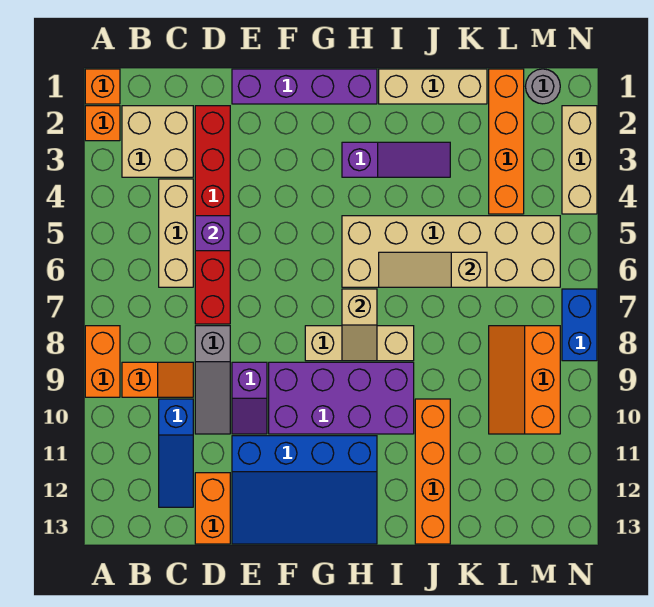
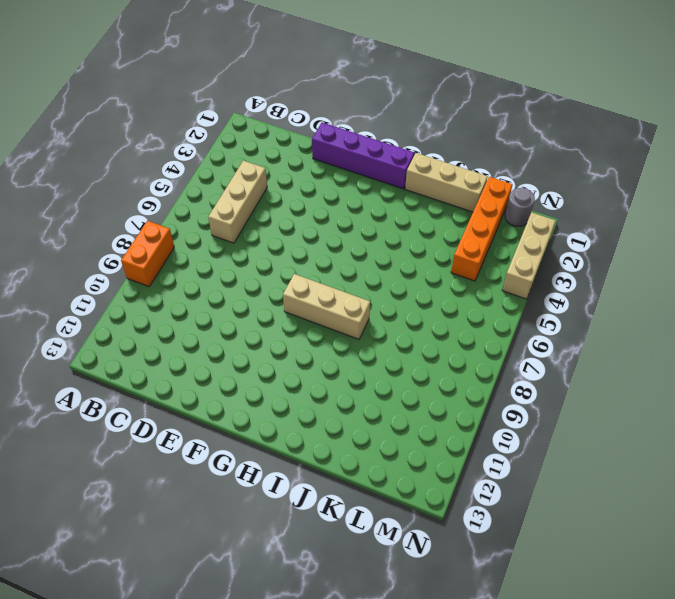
none -> orange 1x1 brick [85,69,120,104]
none -> orange 1x1 brick [85,106,120,141]
none -> tan 2x2 brick [122,106,193,177]

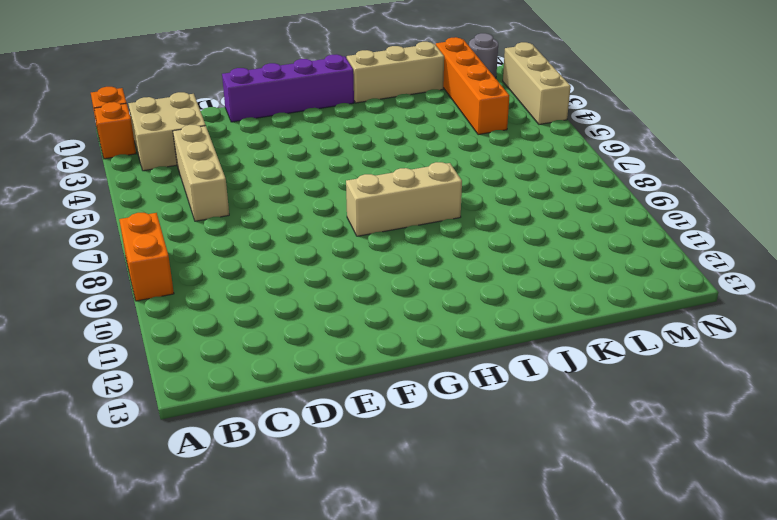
none -> orange 1x2 slope [122,362,193,397]
none -> blue 1x3 slope [159,399,193,507]
none -> red 1x6 brick [195,106,230,324]

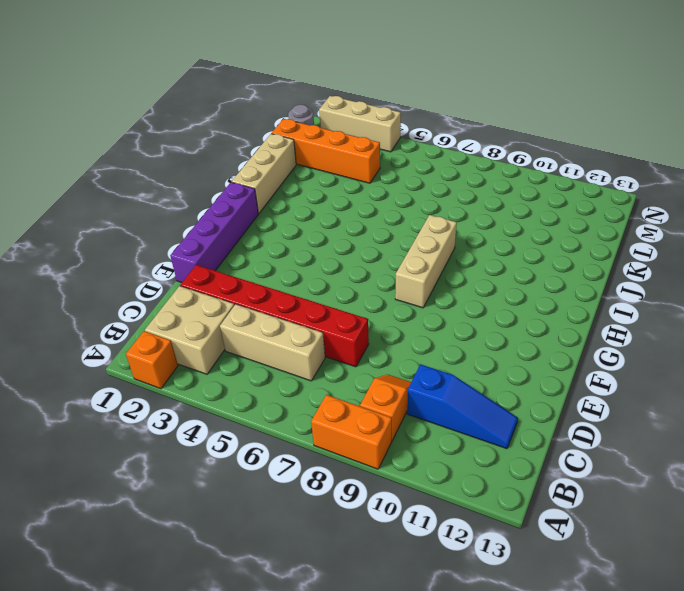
none -> orange 1x1 brick [85,69,120,104]
none -> grey 1x3 slope [195,326,230,434]
none -> orange 1x2 brick [195,473,230,544]

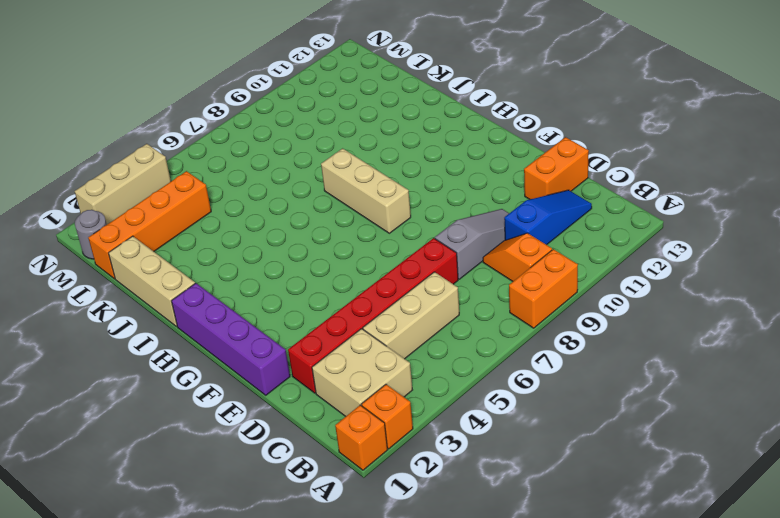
none -> purple 1x2 slope [232,362,267,434]
none -> blue 3x4 slope [232,436,377,544]
none -> purple 2x4 brick [269,362,414,434]

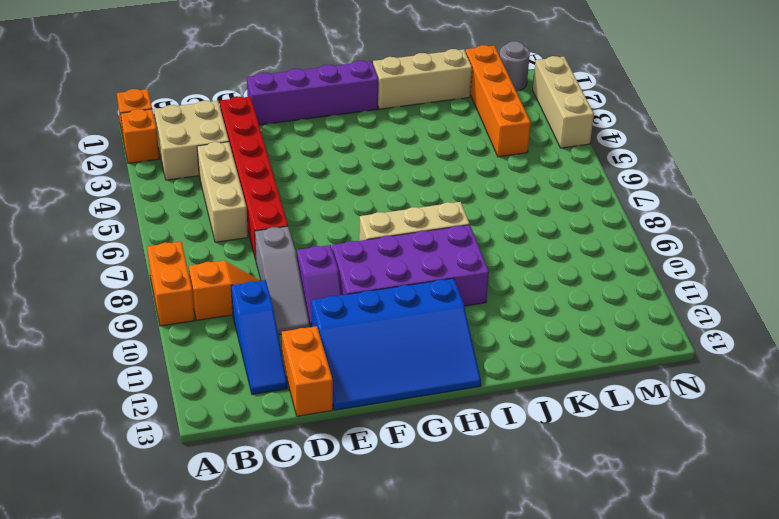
none -> purple 1x3 slope [342,142,450,177]
none -> tan 2x6 brick [342,216,560,287]
none -> orange 1x4 brick [415,399,450,544]

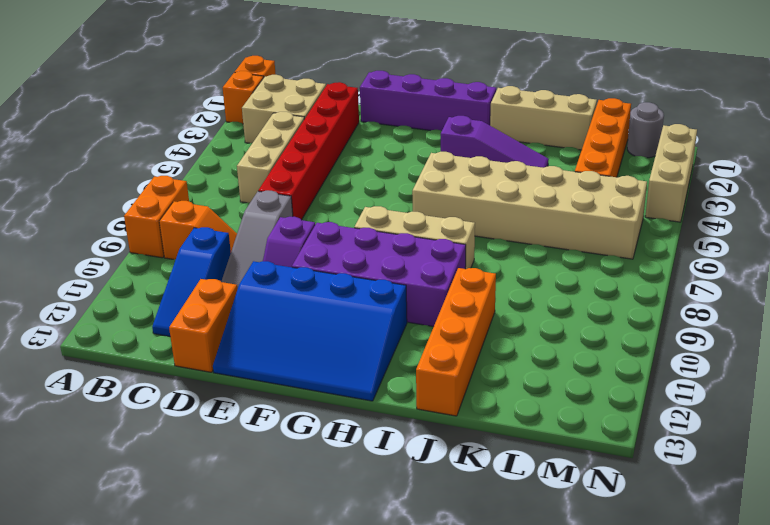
none -> orange 2x3 slope [489,326,560,434]
none -> blue 1x2 brick [562,289,597,361]
none -> purple 1x1 brick [195,216,230,251]

